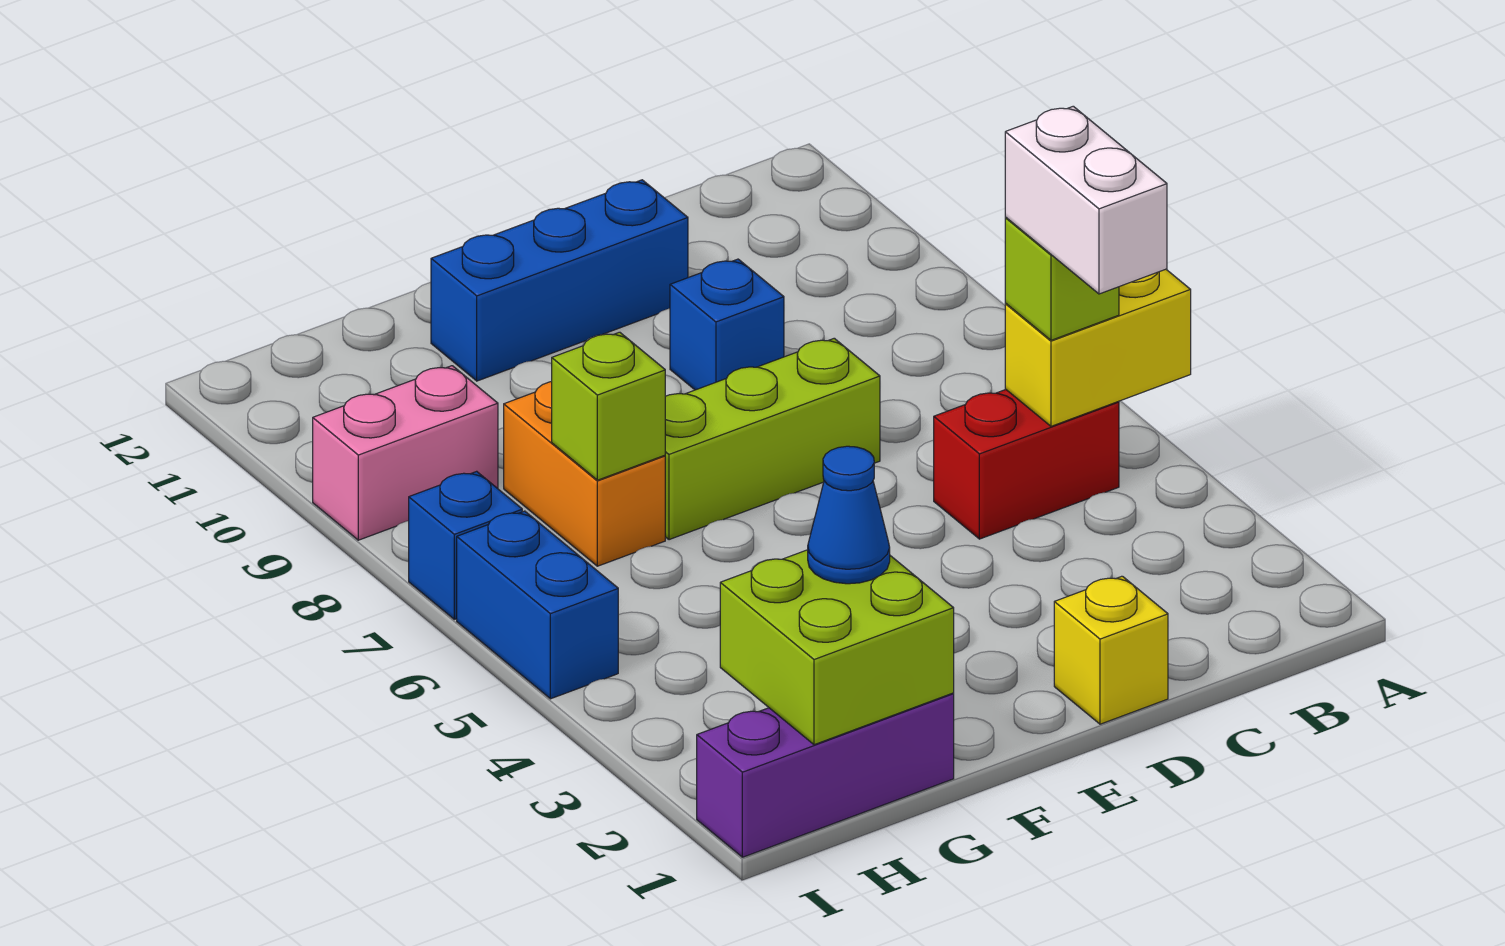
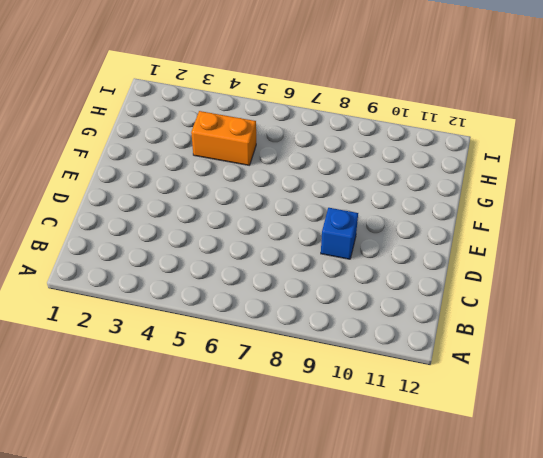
orange 1x2 brick [191,111,256,165] -> orange 1x2 brick moved to [504,382,665,566]
none -> red 1x2 brick [934,390,1119,539]
none -> yellow 1x1 brick [1054,576,1168,724]
none -> lime 1x3 brick [665,338,880,540]

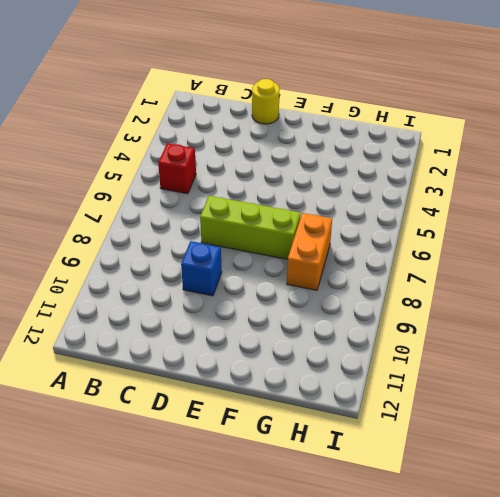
red 1x1 brick [158,143,196,194] -> red 1x2 brick [934,390,1119,539]
yellow 1x1 round brick [252,79,280,124] -> yellow 1x1 brick [1054,576,1168,724]
none -> blue 1x3 brick [431,180,688,381]
none -> purple 1x3 brick [697,693,954,857]
none -> pink 1x2 brick [313,366,498,540]

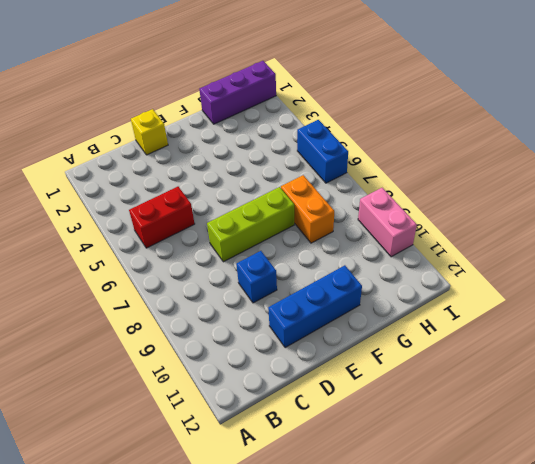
pink 1x2 brick [358,188,417,257] -> pink 1x2 brick turned to [313,366,498,540]
none -> blue 1x1 brick [409,471,522,619]
none -> yellow 1x2 brick [1005,269,1191,426]
none -> lime 2x2 brick [720,550,954,745]

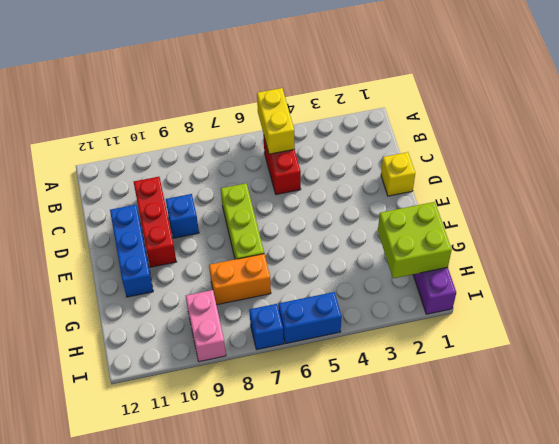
red 1x3 brick [134,177,177,267] -> none
none -> lime 1x1 brick [552,332,665,480]
none -> lime 1x1 brick [1005,218,1119,340]
none -> blue 1x1 cone [808,446,890,584]

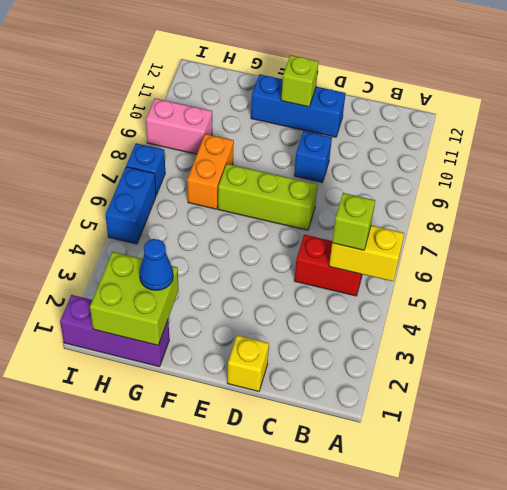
lime 1x1 brick [281,55,319,107] -> lime 1x1 brick moved to [552,332,665,480]
none -> white 1x2 brick [1005,106,1167,294]

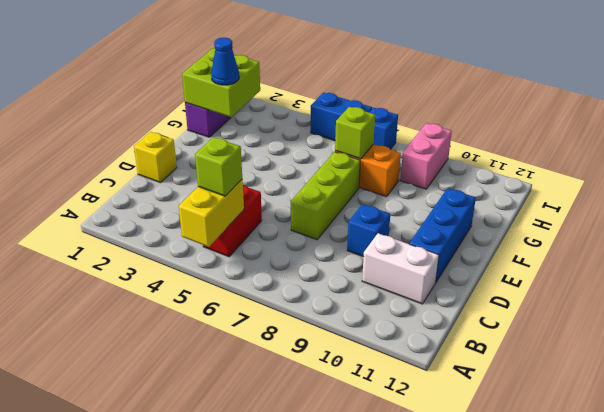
white 1x2 brick [362,233,439,304] -> white 1x2 brick moved to [1005,106,1167,294]

